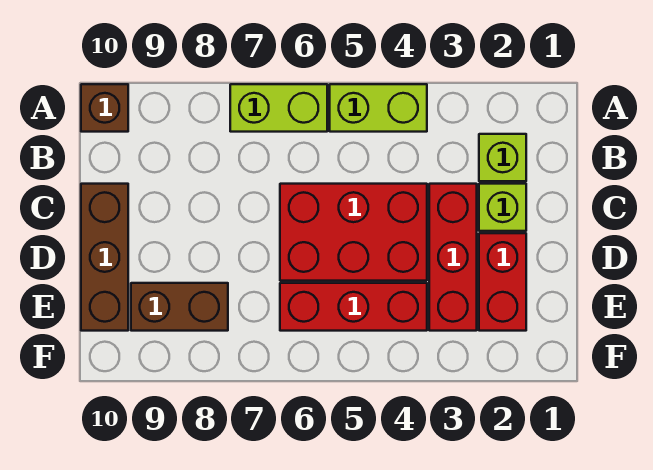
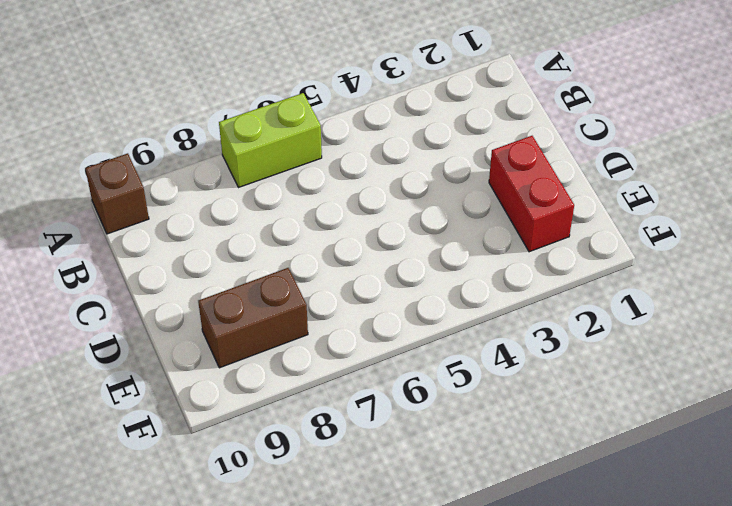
none -> lime 1x2 brick [330,84,427,132]
none -> lime 1x1 brick [479,134,526,181]

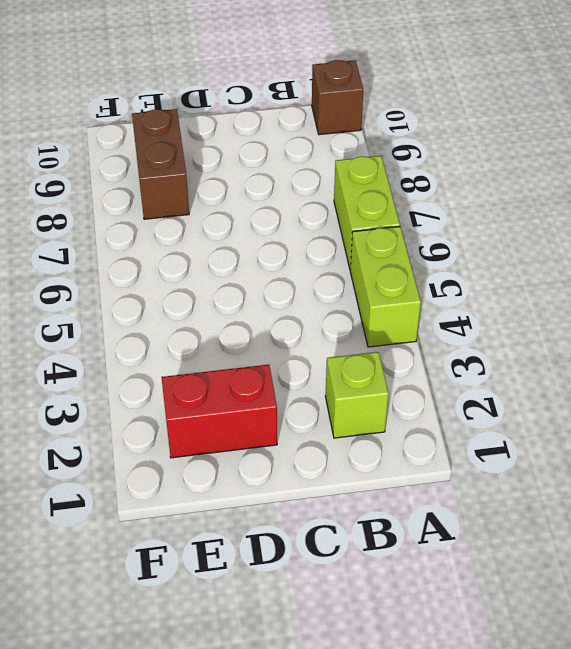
none -> lime 1x1 brick [479,184,526,231]
none -> red 1x3 brick [429,184,477,331]

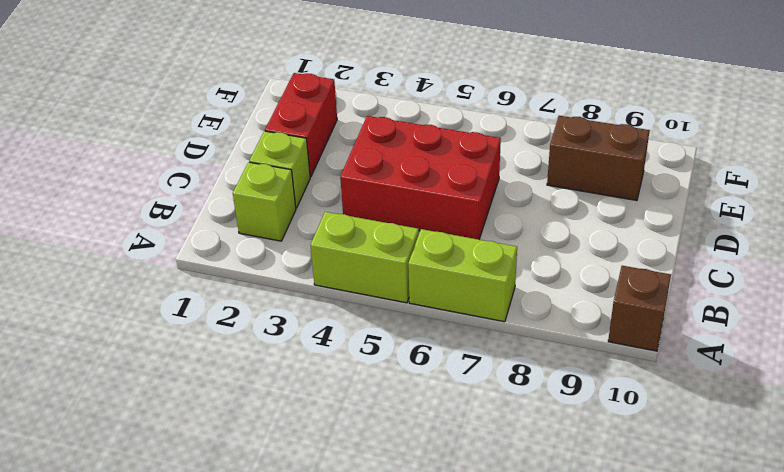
none -> red 1x3 brick [429,184,477,331]
none -> brown 1x3 brick [81,184,128,331]

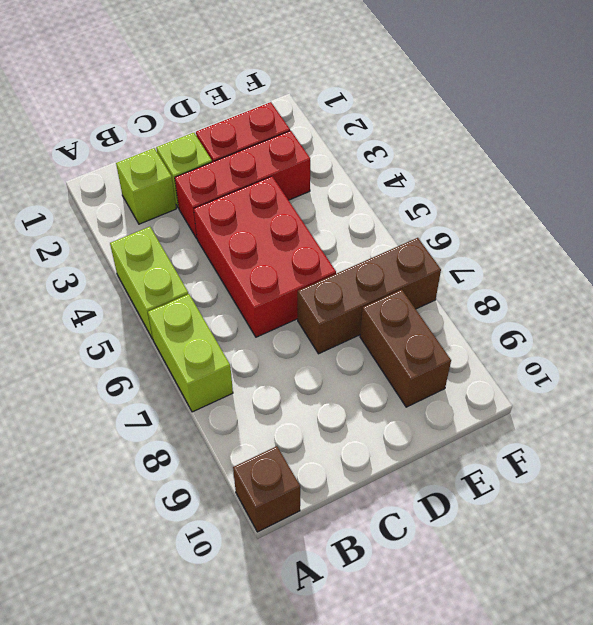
brown 1x3 brick [298,238,441,354] -> brown 1x3 brick moved to [81,184,128,331]
none -> red 1x3 brick [280,283,427,331]

